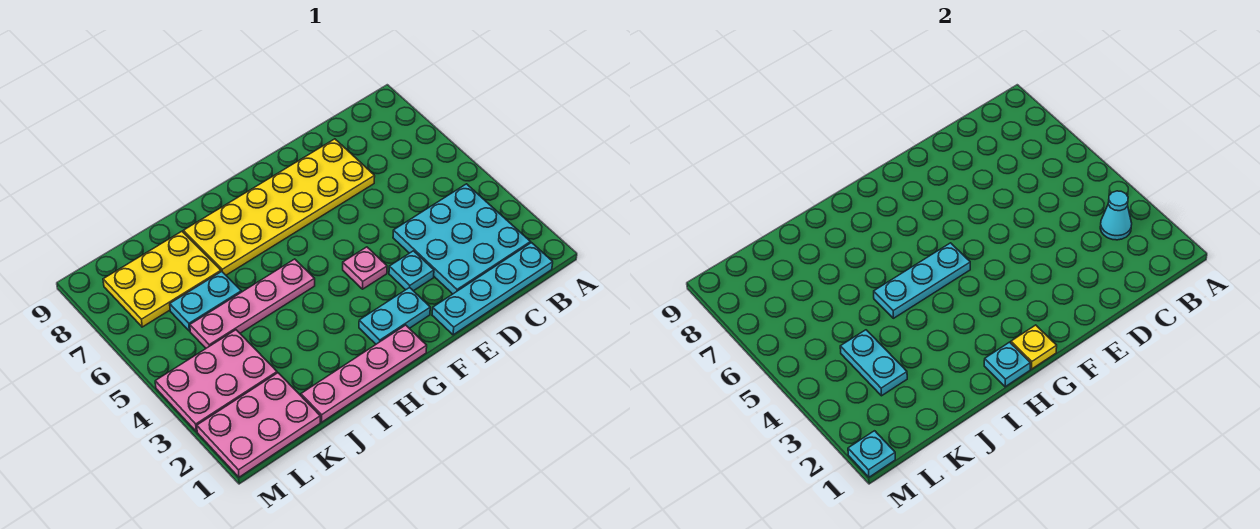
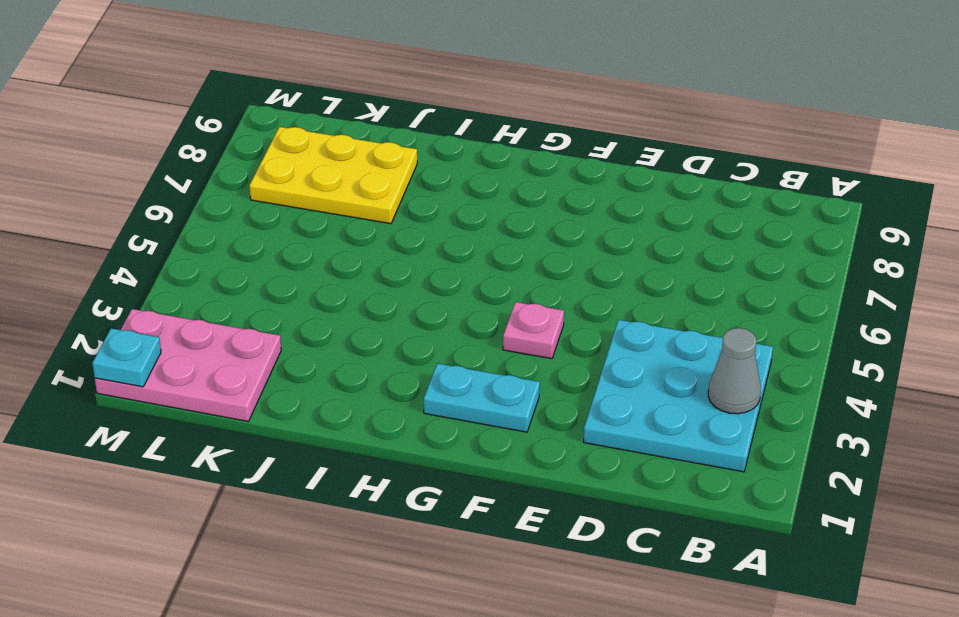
grey 1x1 cone [708,328,761,414] -> cyan 1x1 cone [1100,191,1132,240]
none -> cyan 1x4 plate [432,243,553,335]
none -> yellow 2x6 plate [183,139,375,275]
none -> cyan 1x1 plate [389,251,434,291]

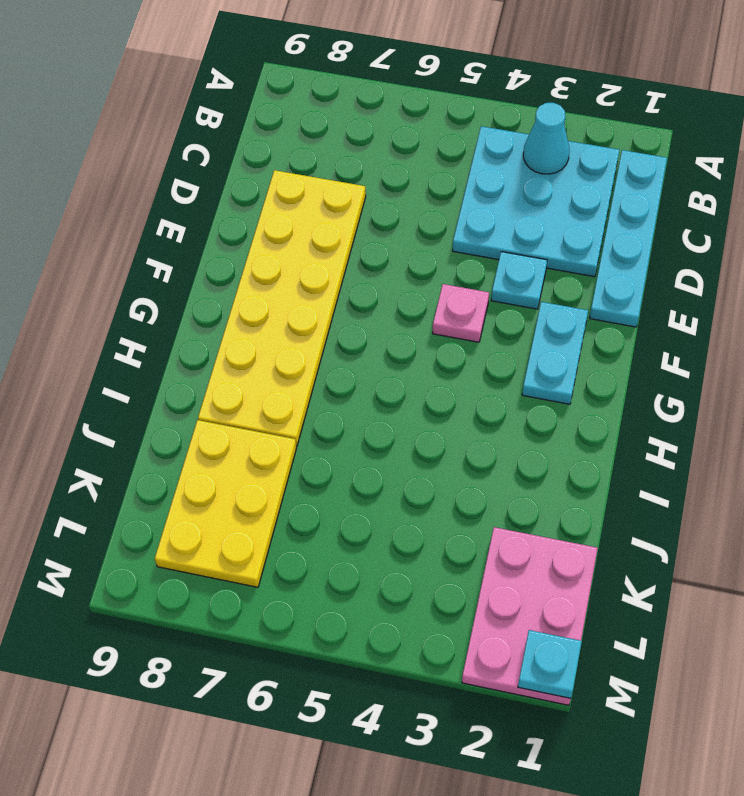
none -> pink 1x4 plate [301,325,427,422]
none -> pink 1x4 plate [190,259,315,348]
none -> cyan 1x2 plate [170,272,241,331]

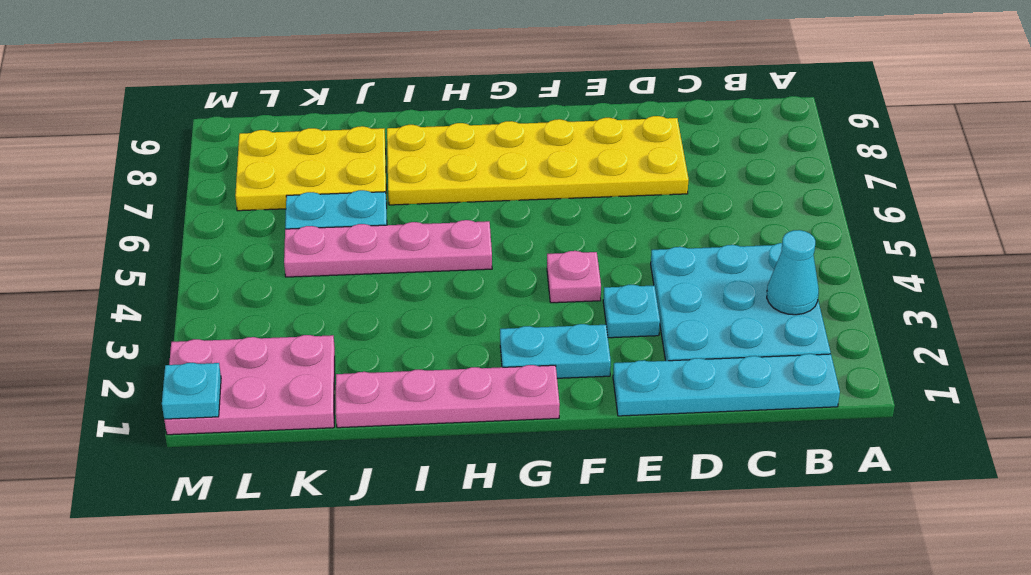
none -> pink 2x3 plate [155,330,277,431]
none -> yellow 1x1 plate [1011,325,1057,369]
none -> cyan 1x3 plate [874,243,970,318]

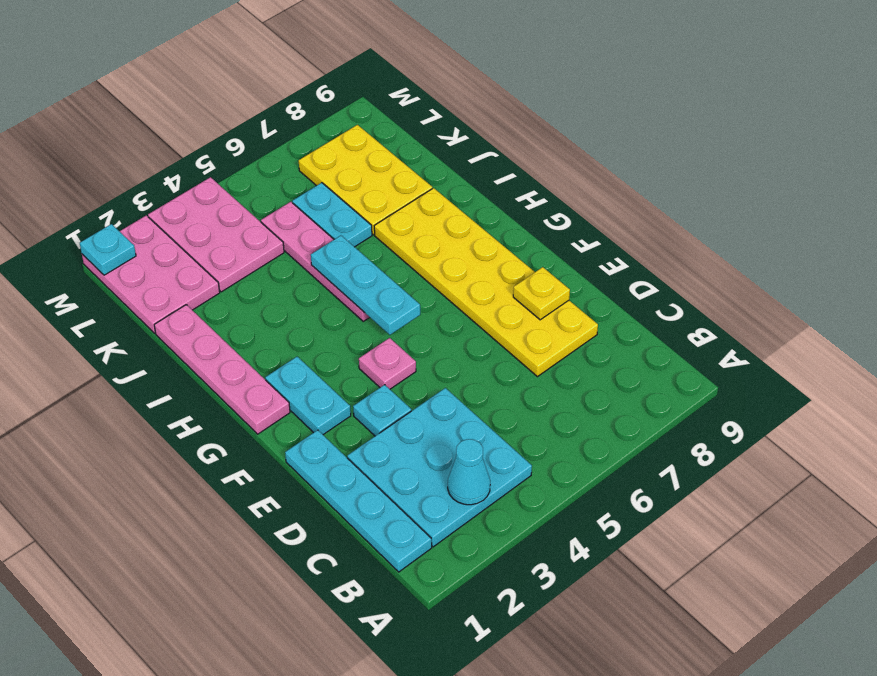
yellow 1x1 plate [513,267,570,320] -> yellow 1x1 plate moved to [1011,325,1057,369]
none -> cyan 1x1 plate [984,342,1031,387]
none -> cyan 1x2 plate [840,330,907,396]

